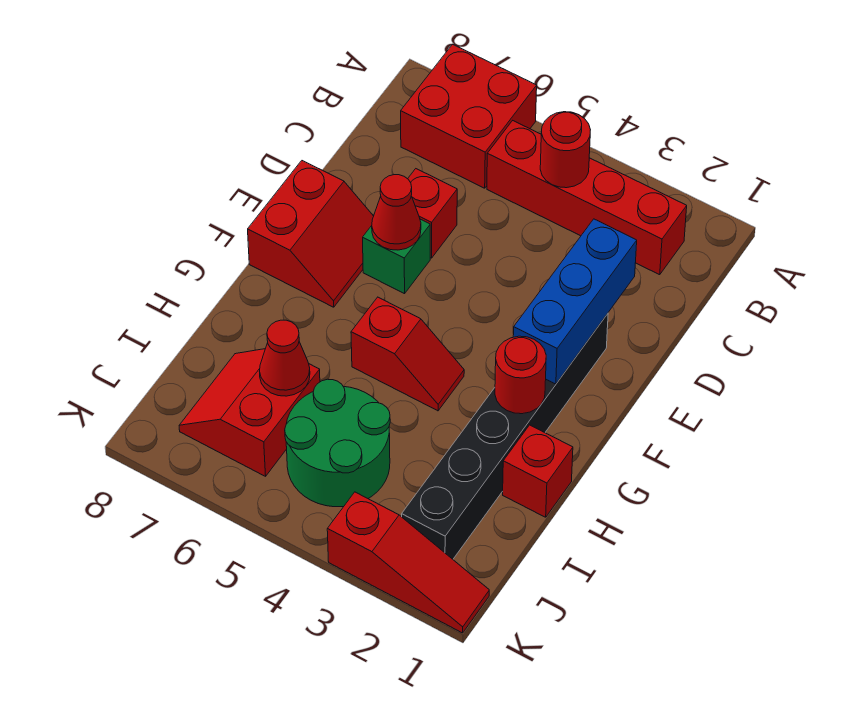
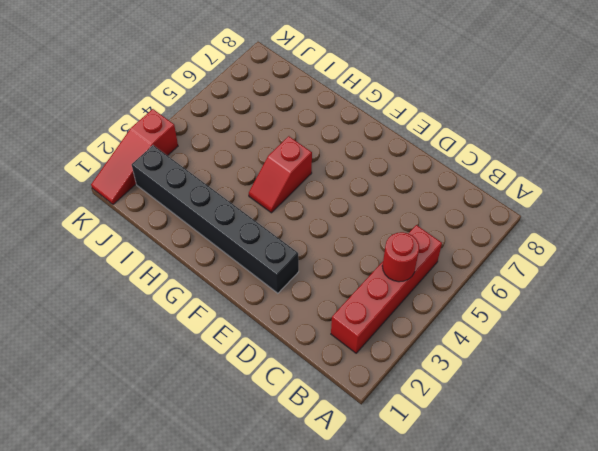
none -> red 2x2 brick [401,44,537,188]
none -> red 1x1 brick [408,169,457,258]
none -> green 1x1 brick [363,219,430,294]

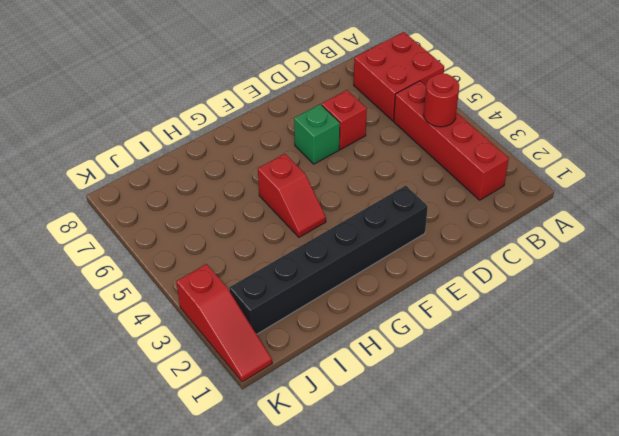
none -> red 2x2 slope [248,161,374,307]
none -> red 1x1 brick [503,425,573,517]
none -> green 2x2 round brick [285,379,390,507]

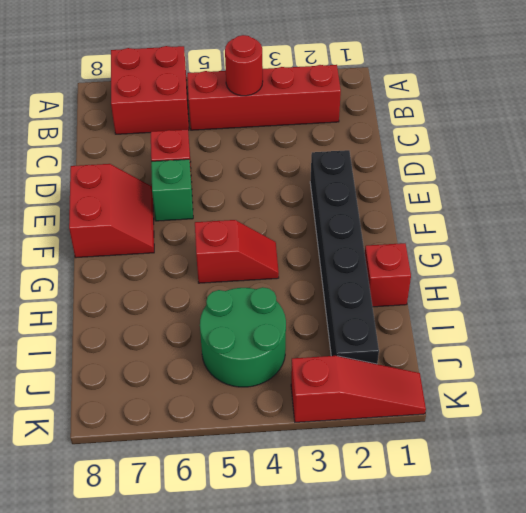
none -> red 2x2 slope [179,349,320,476]
none -> blue 1x3 brick [513,219,637,384]
none -> red 1x1 cone [372,175,421,250]

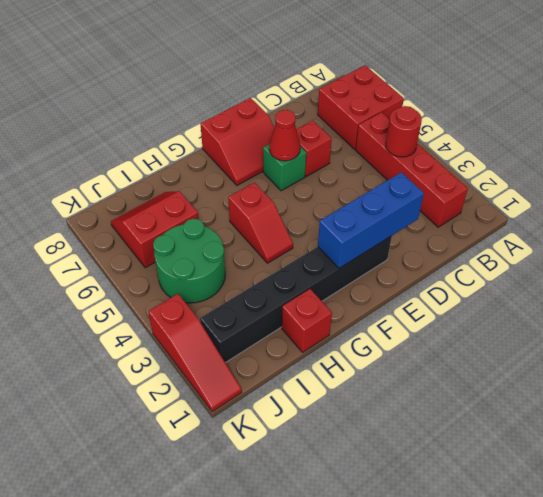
none -> red 1x1 round brick [495,336,546,414]
none -> red 1x1 cone [259,320,310,396]

